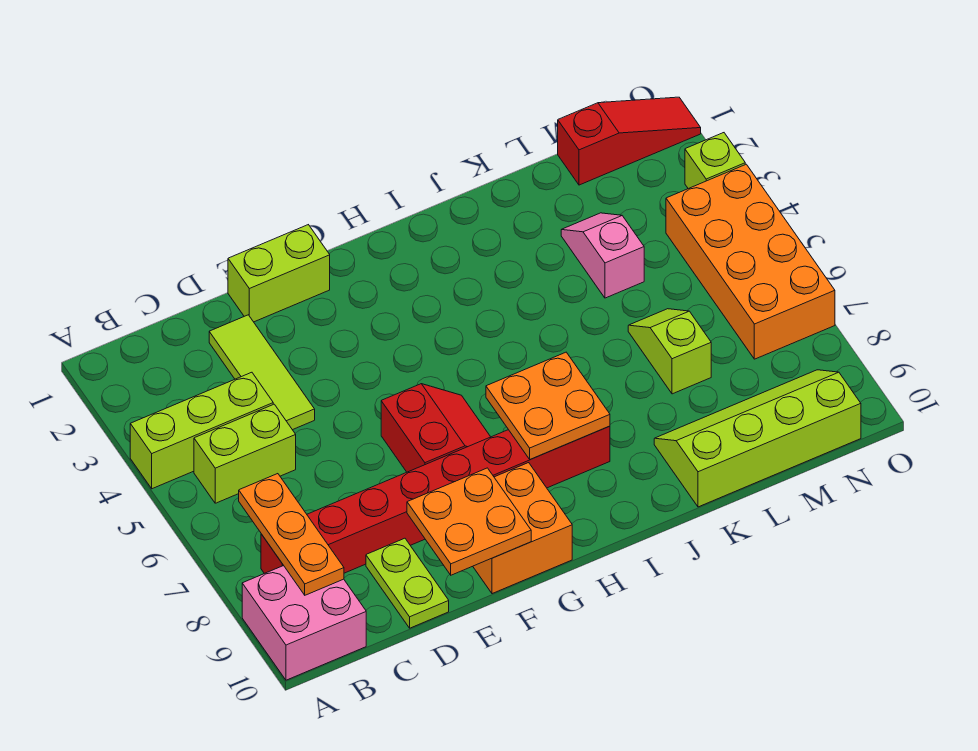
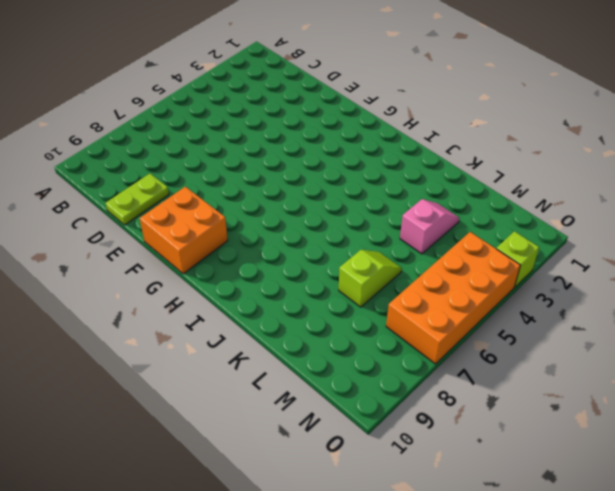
none -> lime 1x3 brick [130,372,273,489]
none -> pink 2x2 brick [242,566,366,680]
none -> lime 1x2 brick [194,404,296,503]

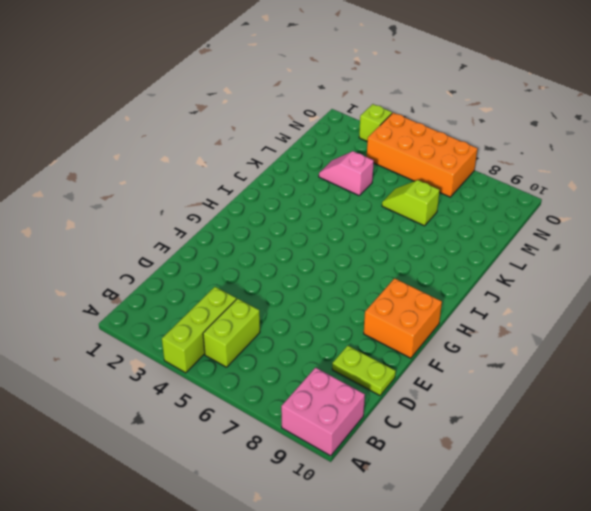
none -> red 1x8 brick [261,426,610,574]
none -> lime 1x3 tile [209,315,315,430]
none -> lime 1x2 brick [228,225,330,322]

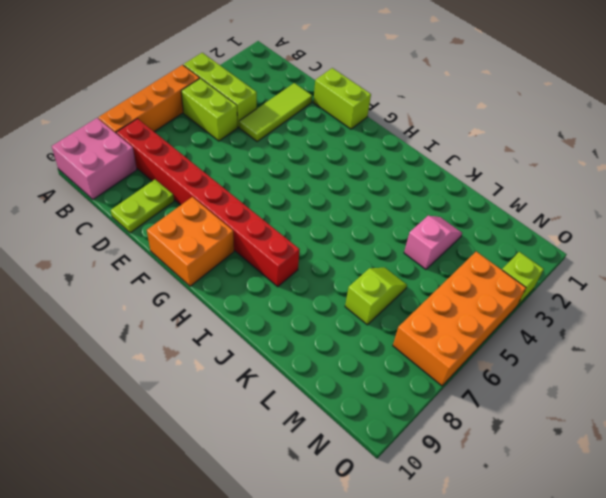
orange 1x4 brick [98,65,200,134] -> none
none -> red 2x2 slope [381,384,490,472]
none -> lime 2x4 slope [654,370,861,507]
none -> red 1x3 slope [558,97,701,185]

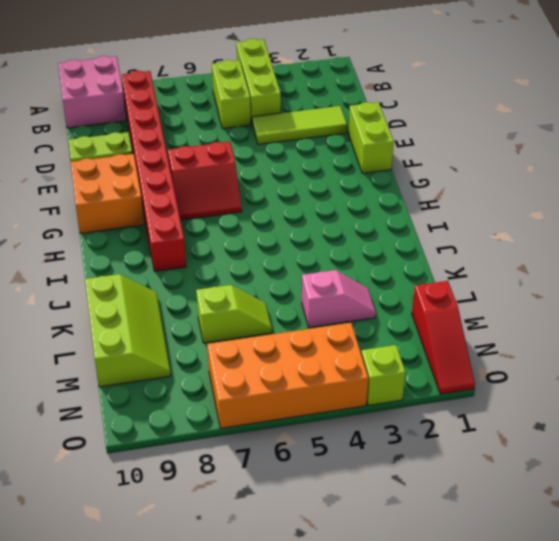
lime 2x3 slope [85,274,171,387] -> lime 2x4 slope [654,370,861,507]
none -> orange 1x3 plate [239,474,344,595]
none -> orange 2x2 plate [407,468,531,575]
none -> orange 2x2 plate [486,352,610,459]

